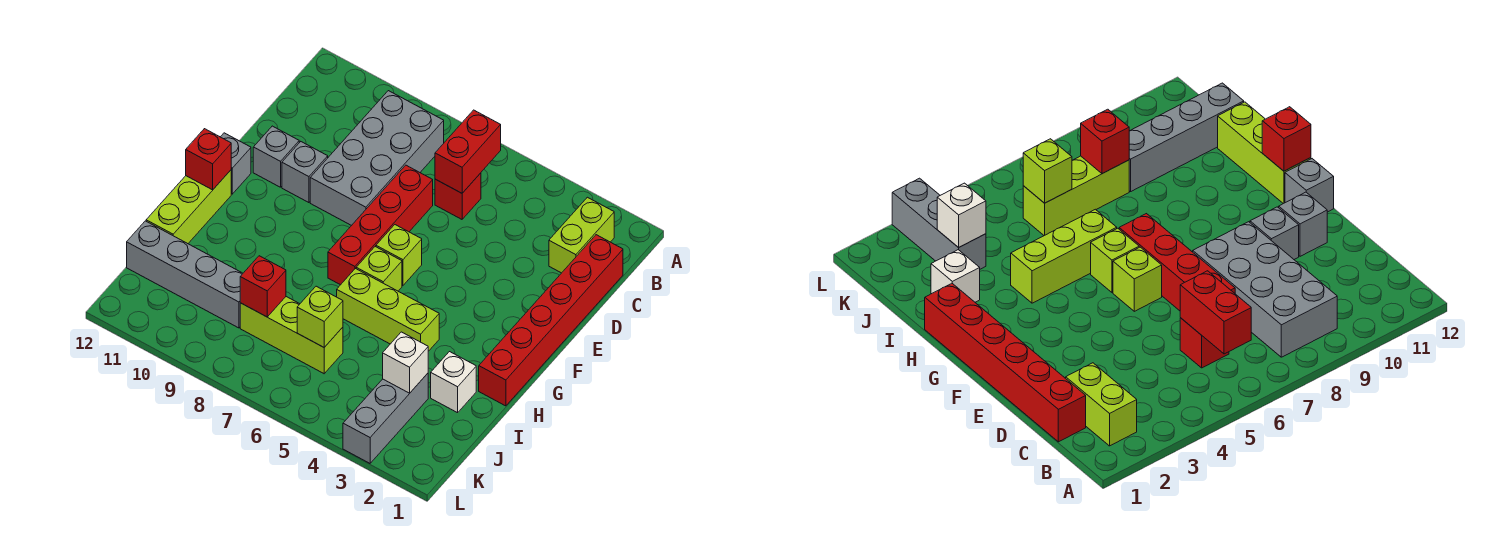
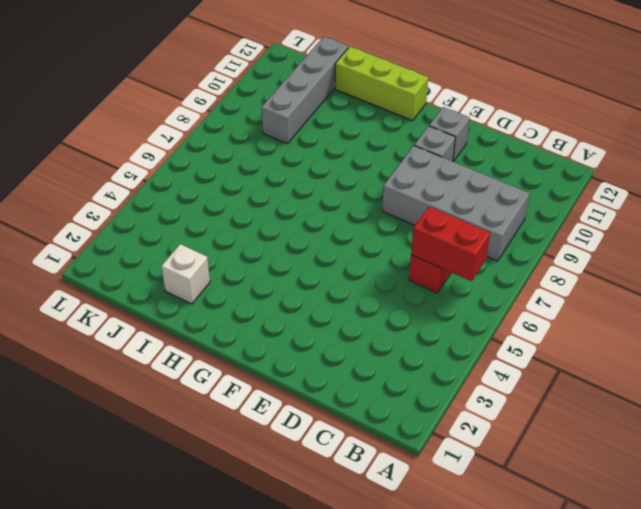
none -> lime 1x2 brick [549,197,614,273]
none -> red 1x6 brick [479,235,623,406]
none -> red 1x4 brick [328,165,433,285]

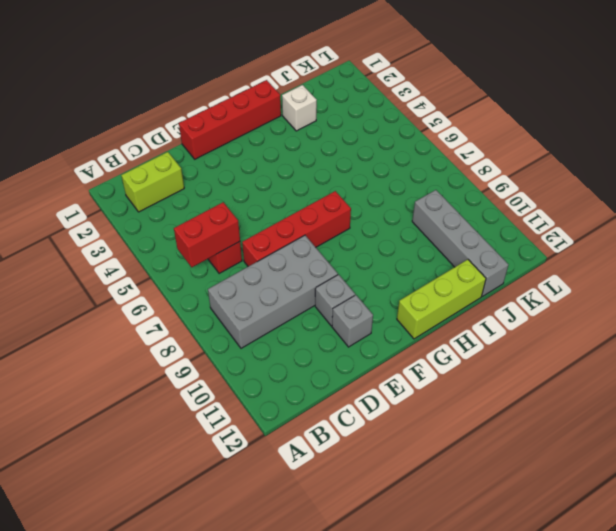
red 1x4 brick [179,80,281,159] -> red 1x6 brick [479,235,623,406]
none -> lime 1x1 brick [376,225,422,286]
none -> grey 1x1 brick [221,133,251,194]
none -> lime 1x1 brick [356,247,402,291]

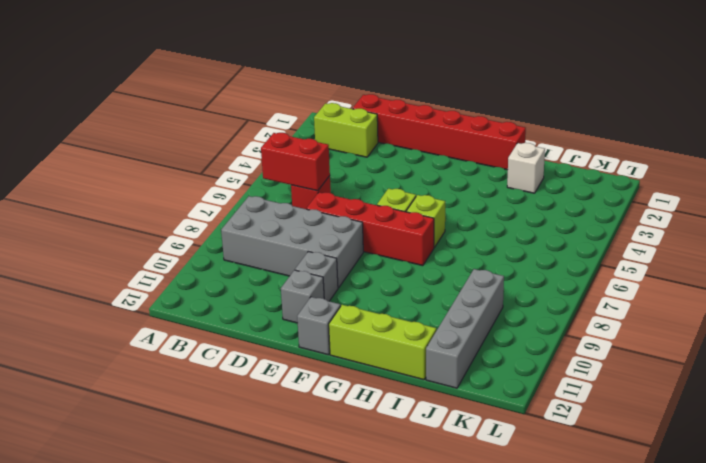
none -> lime 1x3 brick [337,269,439,351]
none -> grey 1x3 brick [343,373,428,463]
none -> lime 1x3 brick [240,297,343,374]

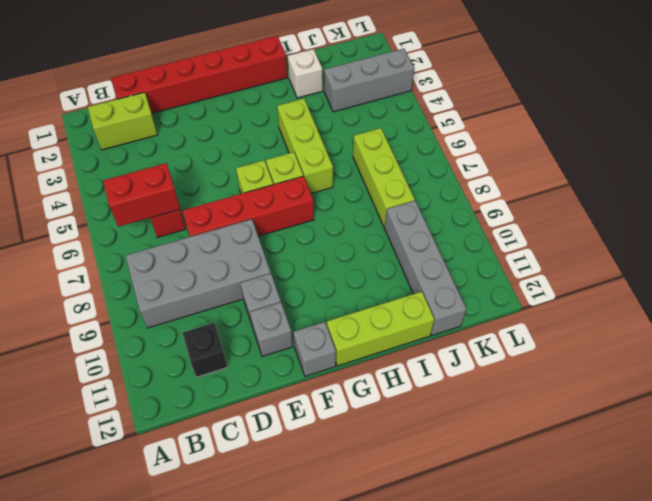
black 1x1 brick [183,323,228,377] -> none
none -> red 1x1 brick [186,129,231,190]
none -> white 1x1 brick [383,332,428,393]
none -> lime 1x1 brick [297,286,343,347]

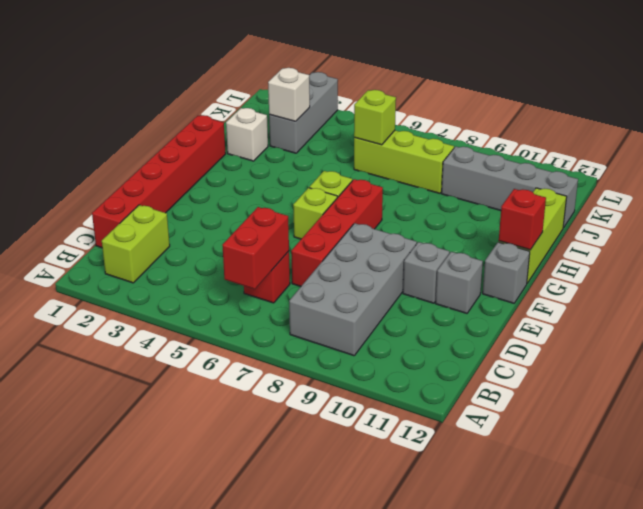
none -> lime 1x3 brick [337,269,439,351]
none -> red 1x1 brick [240,256,286,317]

